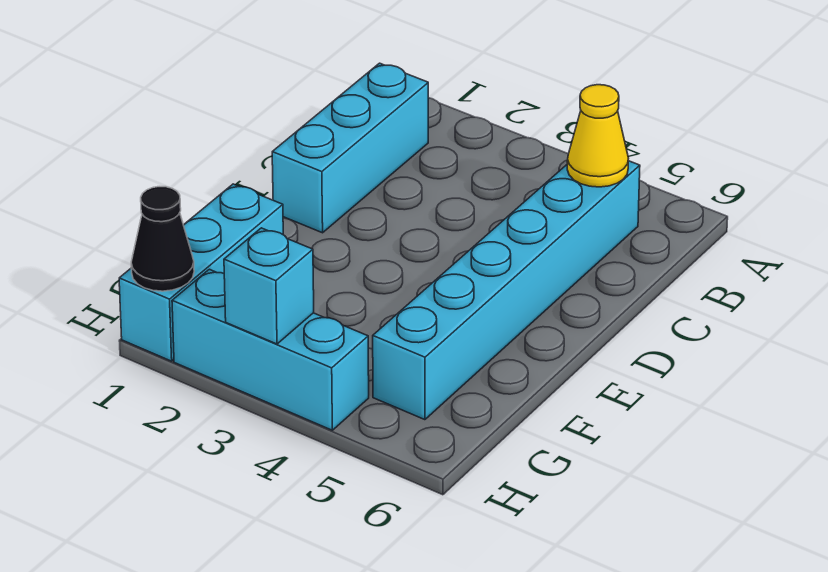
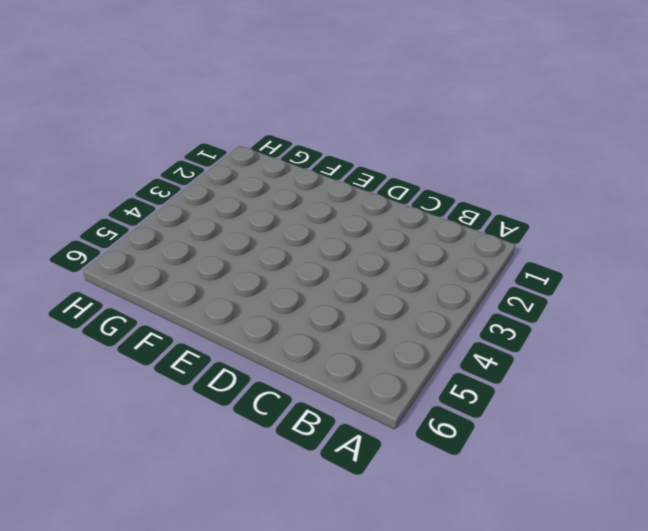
none -> cyan 1x3 brick [272,63,428,233]
none -> cyan 1x6 brick [373,161,640,420]

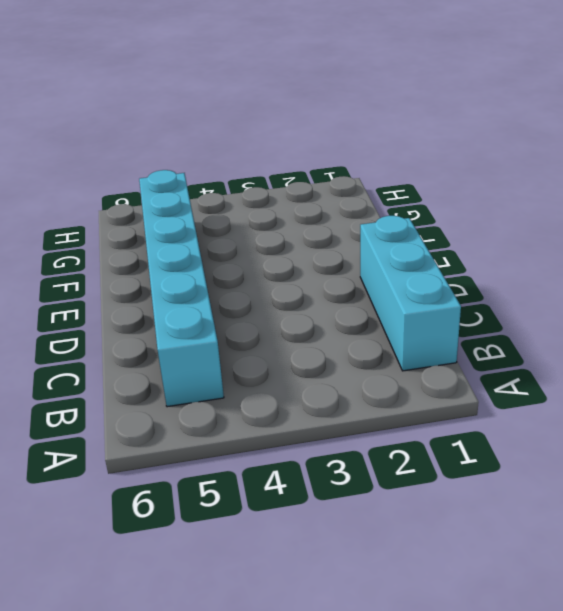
none -> cyan 1x3 brick [119,184,283,361]
none -> cyan 1x3 brick [172,269,369,430]

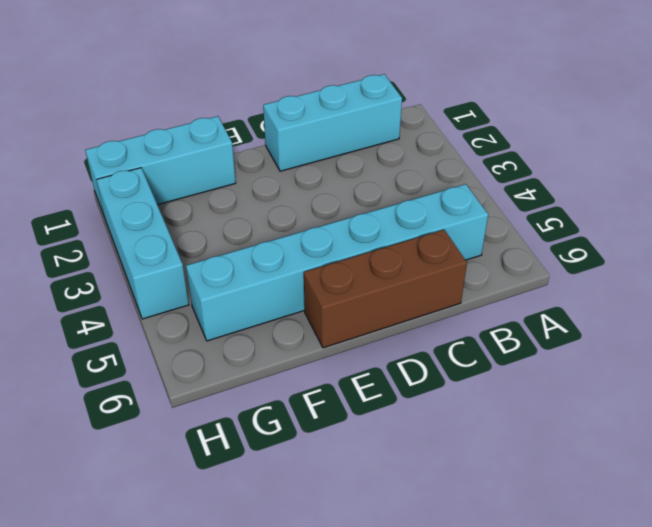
brown 1x3 brick [304,230,467,348] -> none
none -> yellow 1x1 cone [567,85,628,187]
none -> black 1x1 cone [131,187,194,291]

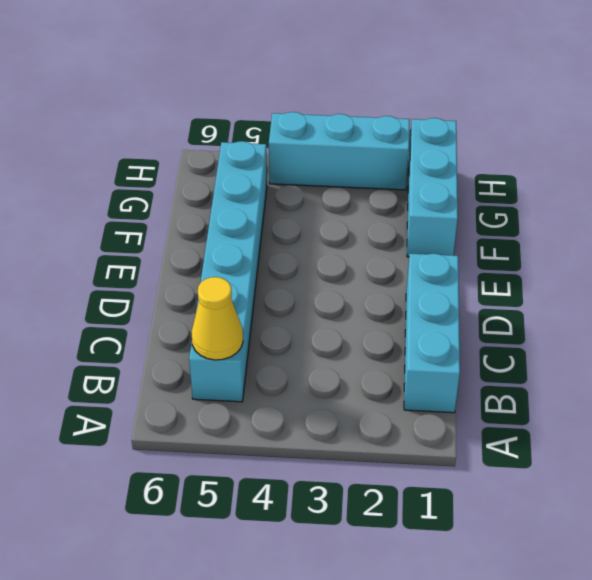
none -> black 1x1 cone [131,187,194,291]
none -> cyan 1x1 brick [224,228,314,344]

